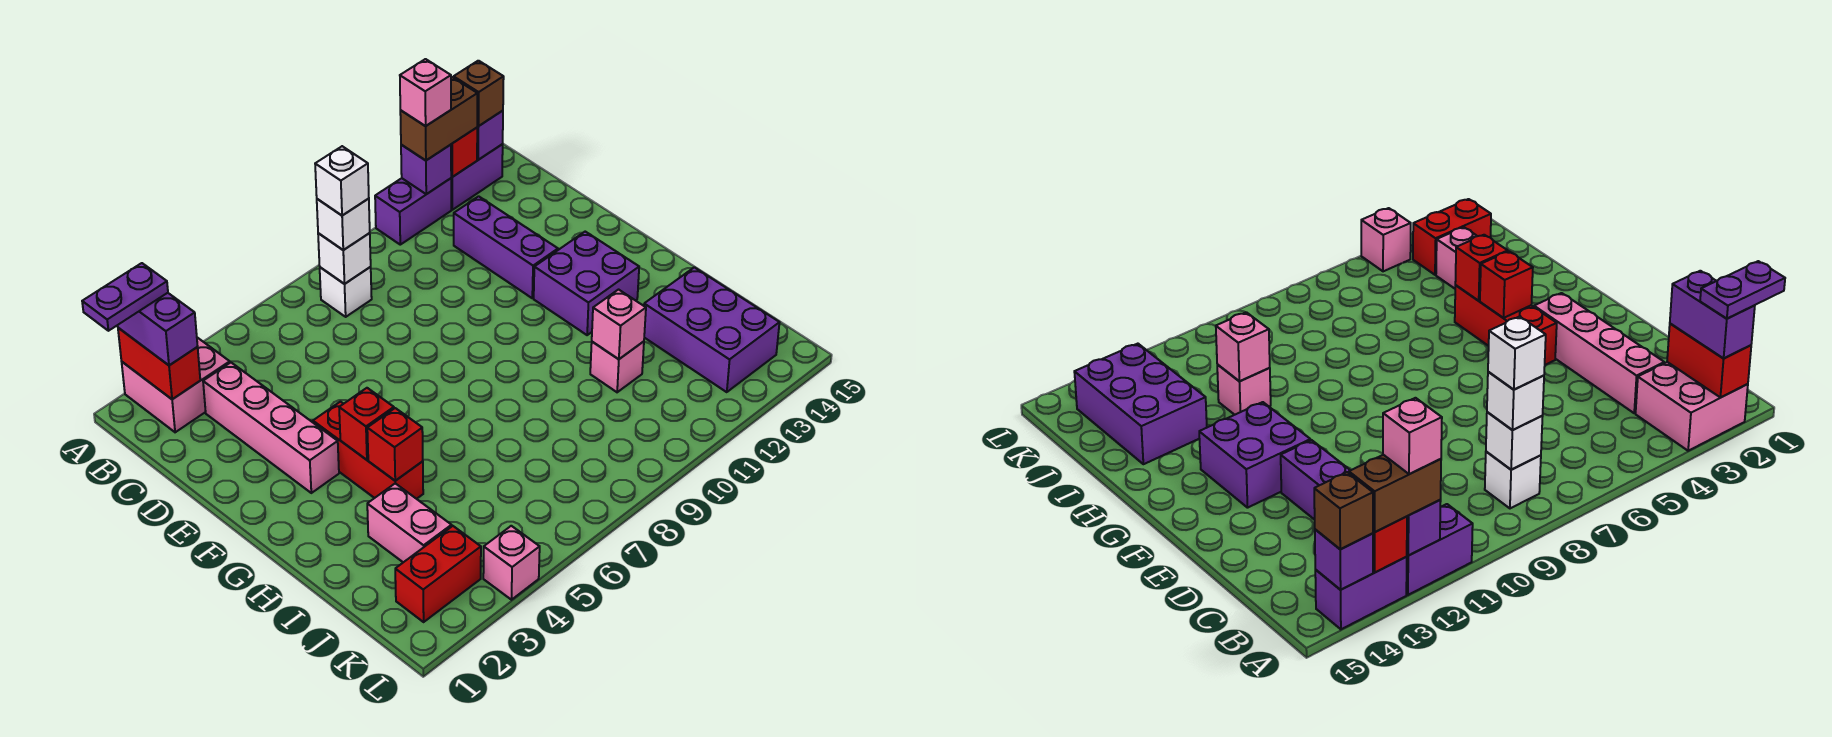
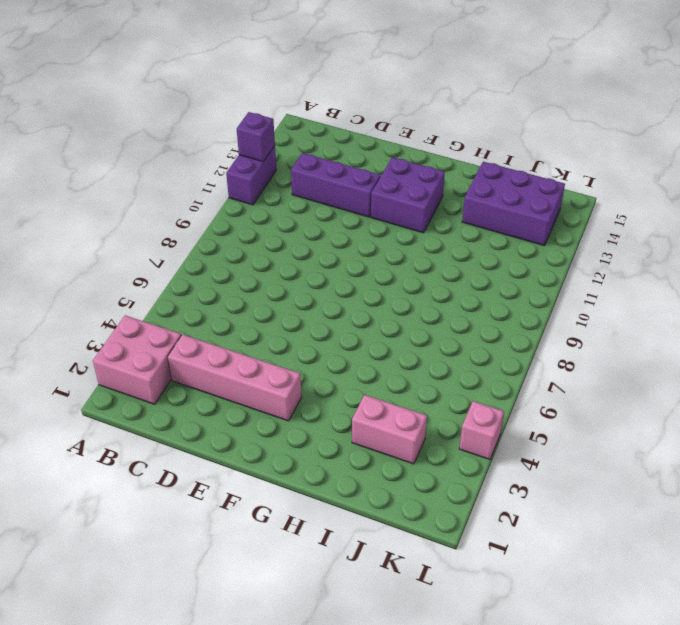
none -> purple 1x2 brick [451,144,503,210]
none -> white 1x1 brick [320,267,372,317]
none -> red 1x3 brick [313,402,423,499]

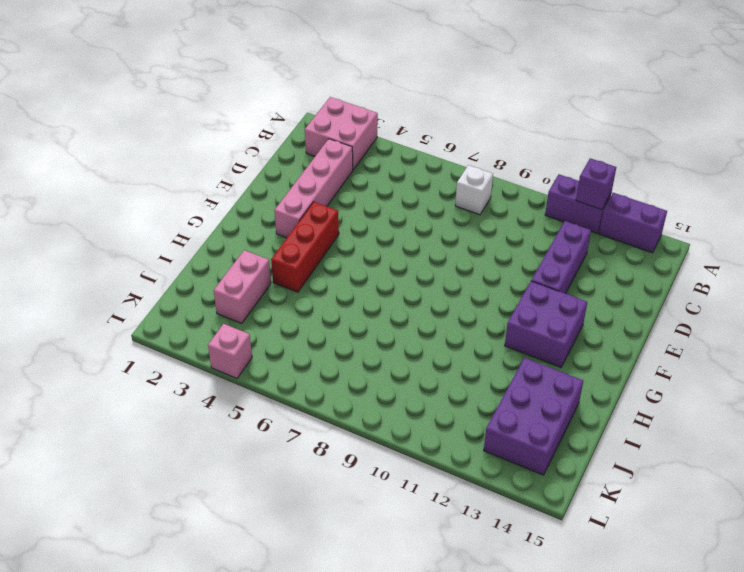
none -> pink 1x1 brick [590,341,644,392]
none -> red 1x2 brick [395,526,481,622]
none -> red 1x2 brick [118,328,200,399]

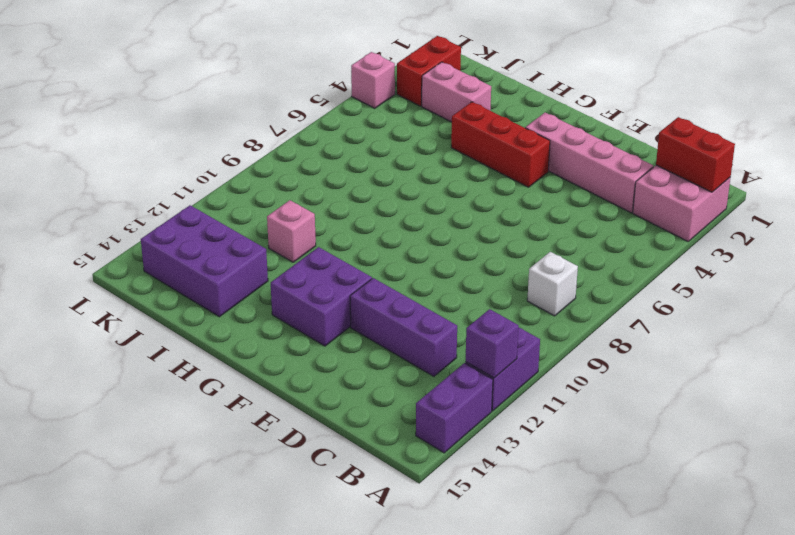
none -> red 1x1 brick [451,128,477,177]
none -> purple 1x1 brick [477,111,503,160]
none -> white 1x1 brick [318,233,371,284]

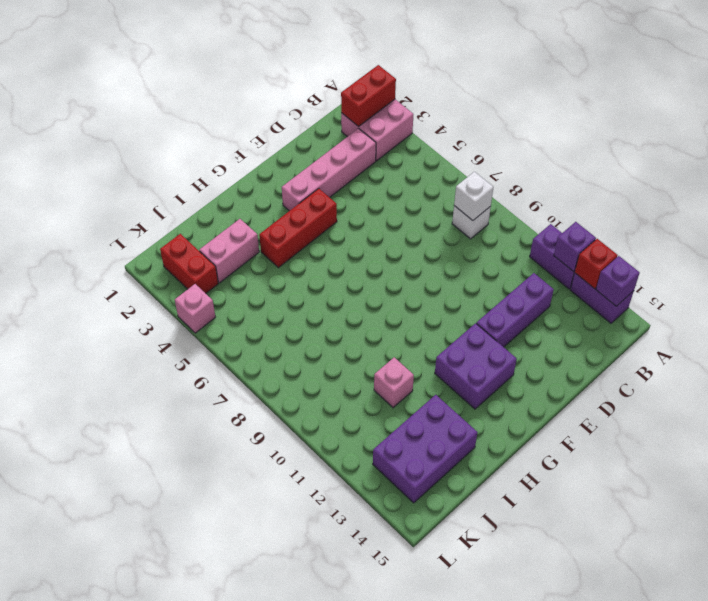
none -> red 1x1 brick [339,388,394,460]
none -> red 1x1 brick [367,408,423,481]
none -> pink 1x1 brick [592,290,646,359]

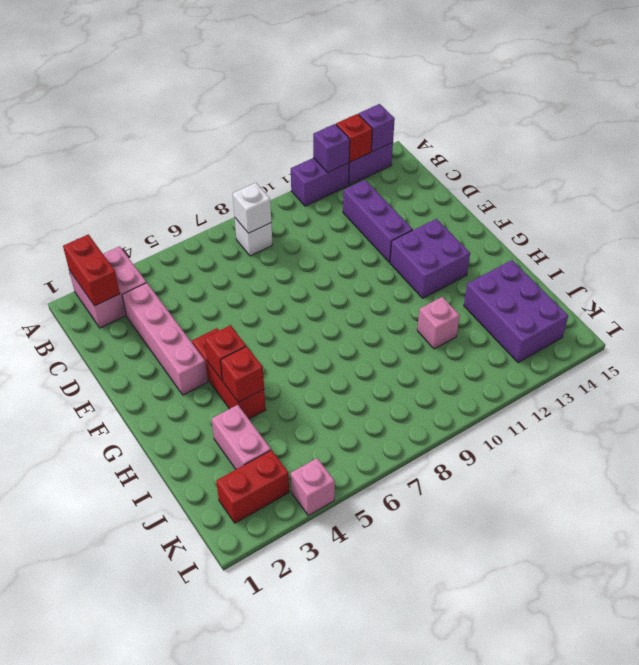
none -> pink 1x1 brick [592,290,646,359]
none -> purple 1x2 brick [118,293,198,365]
none -> brown 1x2 brick [400,77,477,160]

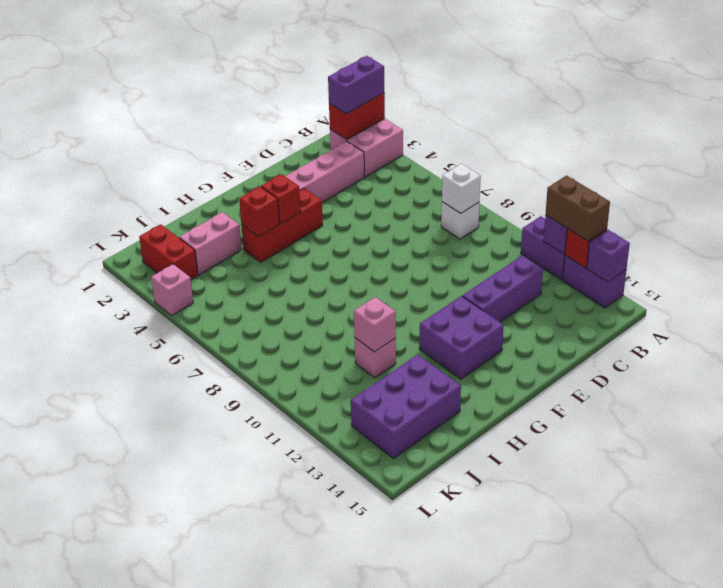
none -> brown 1x1 brick [454,61,504,126]
none -> white 1x1 brick [317,199,370,250]
none -> purple 1x2 plate [82,263,168,331]

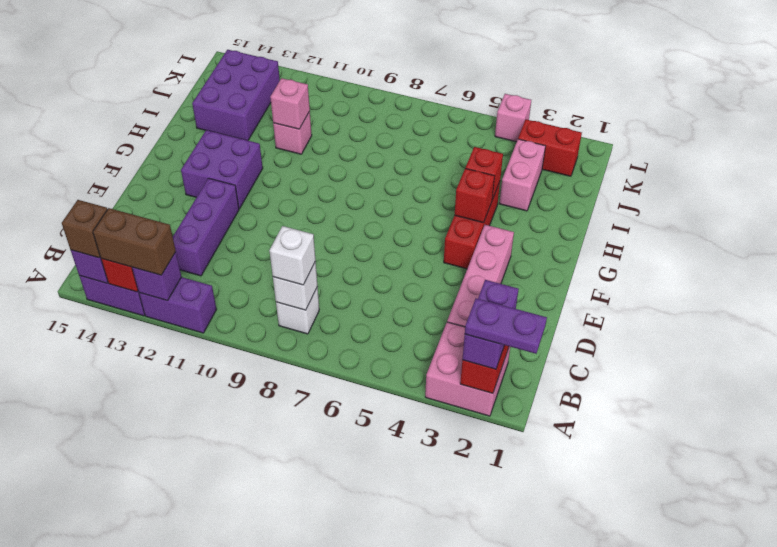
none -> pink 1x1 brick [400,59,451,126]
none -> white 1x1 brick [315,146,369,216]

